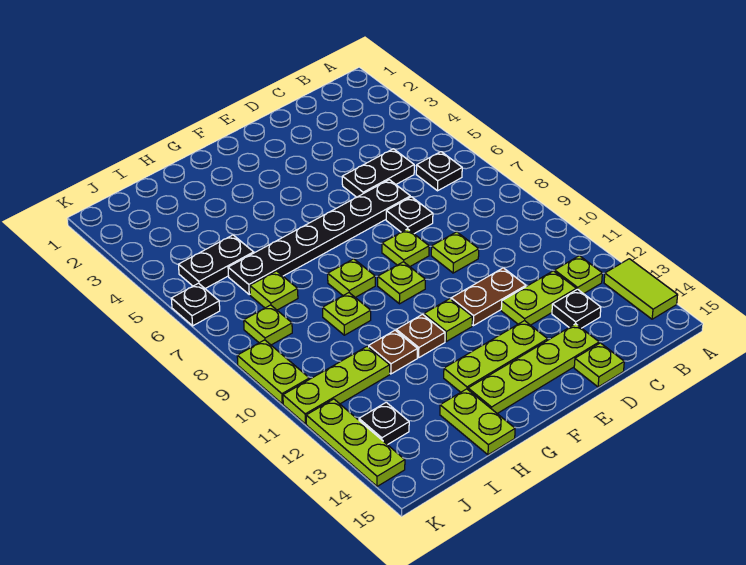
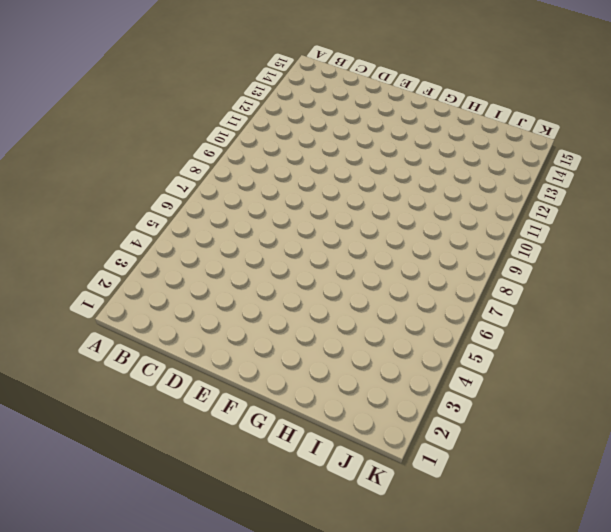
none -> lime 1x2 tile [604,259,678,319]
none -> black 1x1 plate [416,152,462,191]
none -> lime 1x1 plate [555,256,602,294]

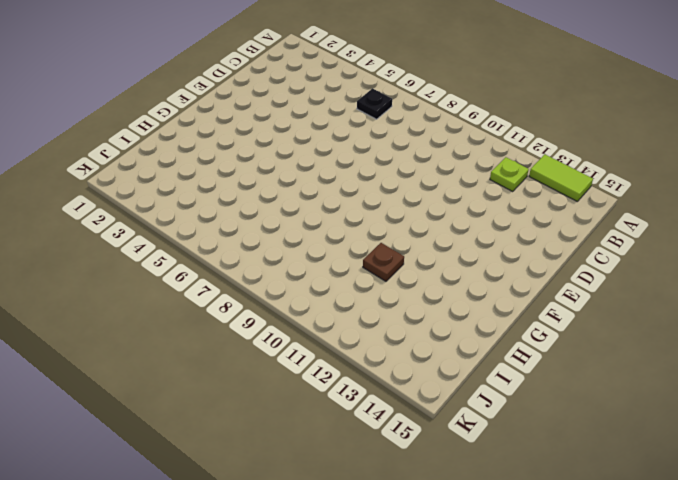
none -> black 1x2 plate [342,149,414,197]
none -> lime 1x2 plate [501,271,576,325]
none -> black 1x1 plate [552,289,601,328]

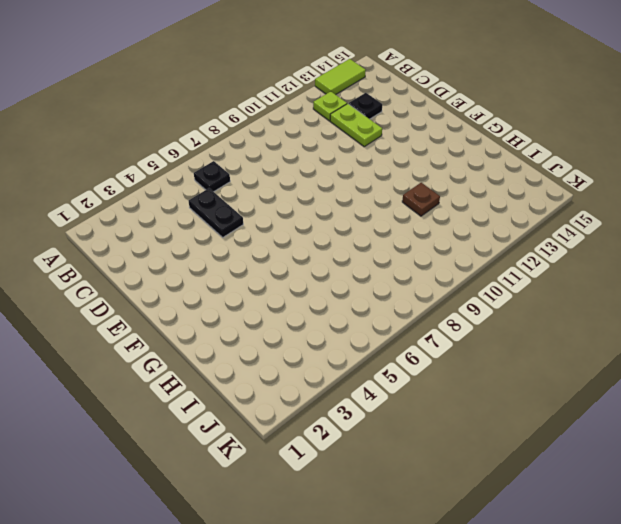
none -> black 1x6 plate [228,180,410,294]
none -> black 1x1 plate [386,197,433,234]
none -> lime 1x1 plate [431,232,479,273]

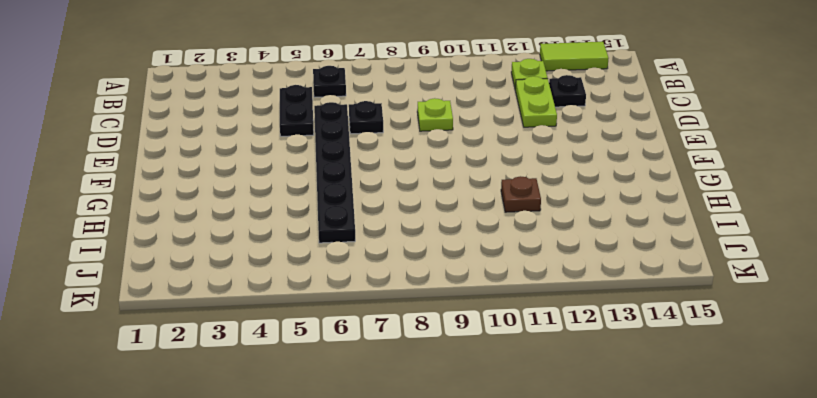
none -> brown 1x2 plate [451,268,526,326]
none -> lime 1x4 plate [468,324,599,414]
none -> lime 1x1 plate [574,343,624,387]

